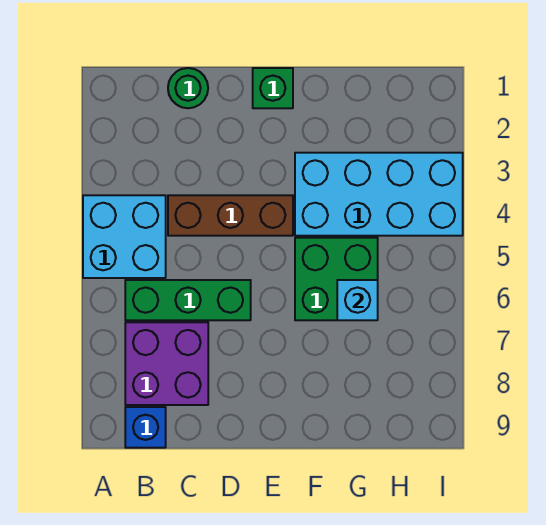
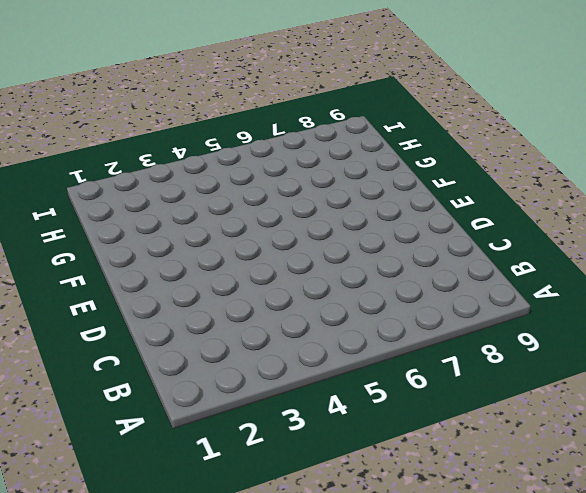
none -> cyan 2x2 brick [83,195,166,278]
none -> green 1x3 brick [125,280,251,320]

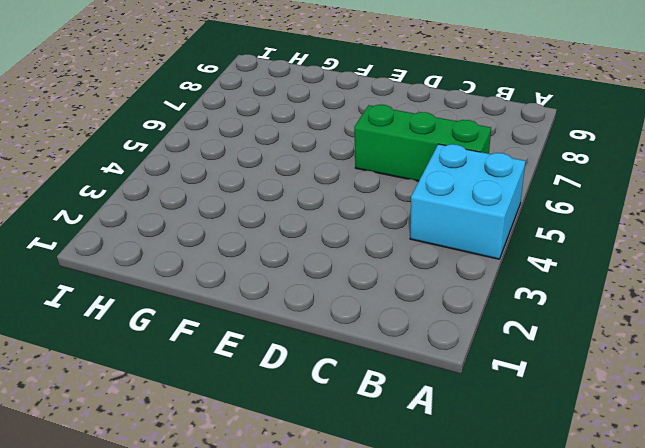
none -> purple 2x2 brick [125,322,208,405]
none -> blue 1x1 brick [125,407,166,448]

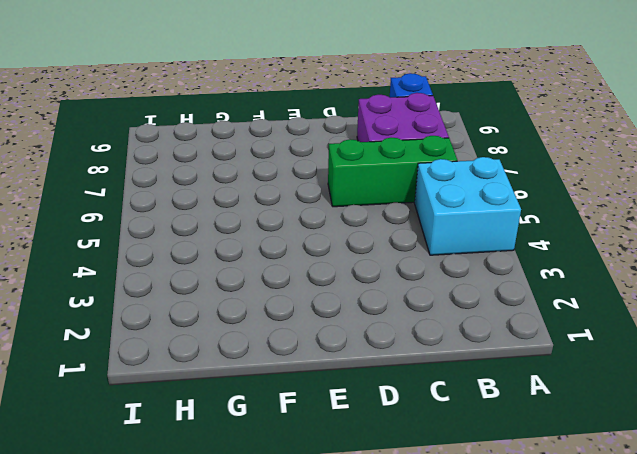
none -> green 1x1 round brick [168,68,208,108]
none -> brown 1x3 brick [168,195,293,236]

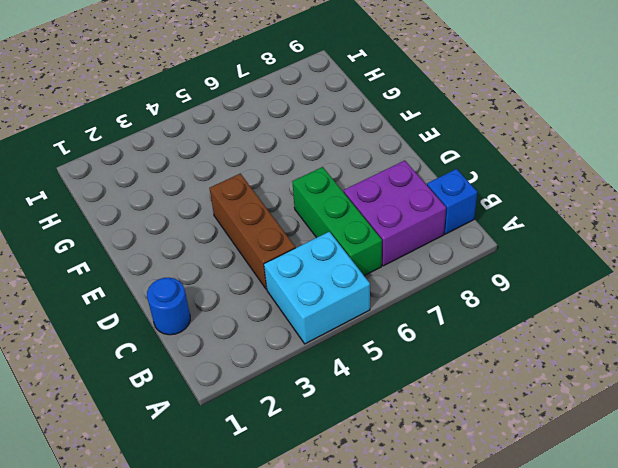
blue 1x1 round brick [147,278,190,335] -> green 1x1 round brick [168,68,208,108]
none -> green 1x1 brick [253,68,293,108]
none -> cyan 2x4 brick [295,153,463,236]

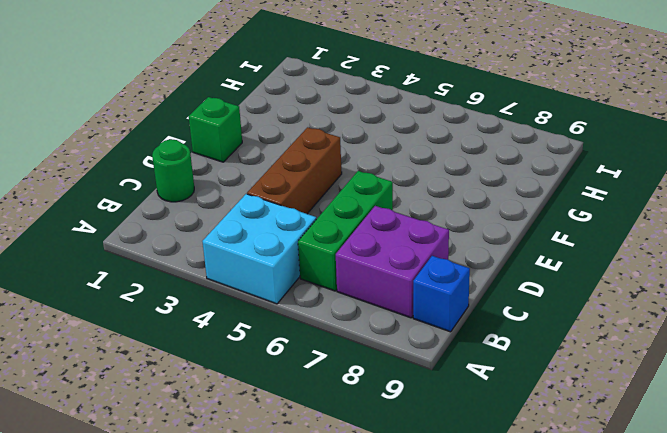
none -> cyan 2x4 brick [295,153,463,236]
none -> green 2x2 brick [295,238,378,320]

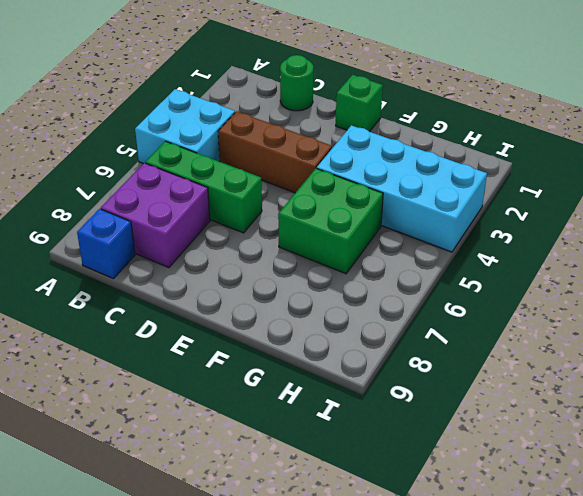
none -> cyan 1x1 brick [337,280,378,320]

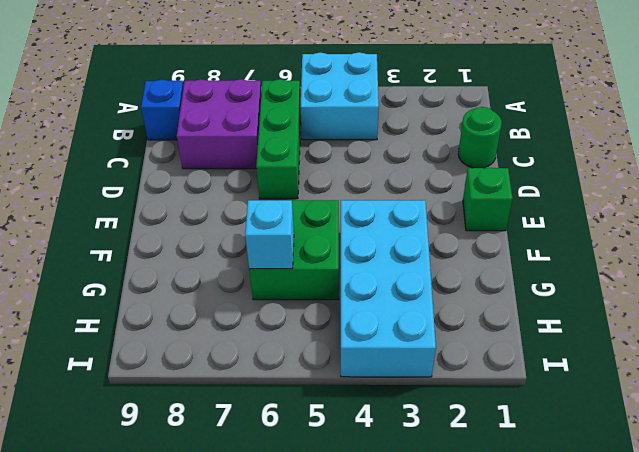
none -> brown 1x3 brick [168,195,293,236]

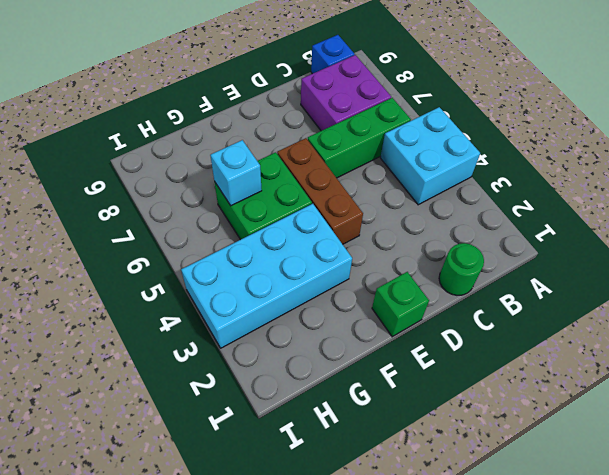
brown 1x3 brick [277,138,363,244] -> brown 1x3 brick turned to [168,195,293,236]

